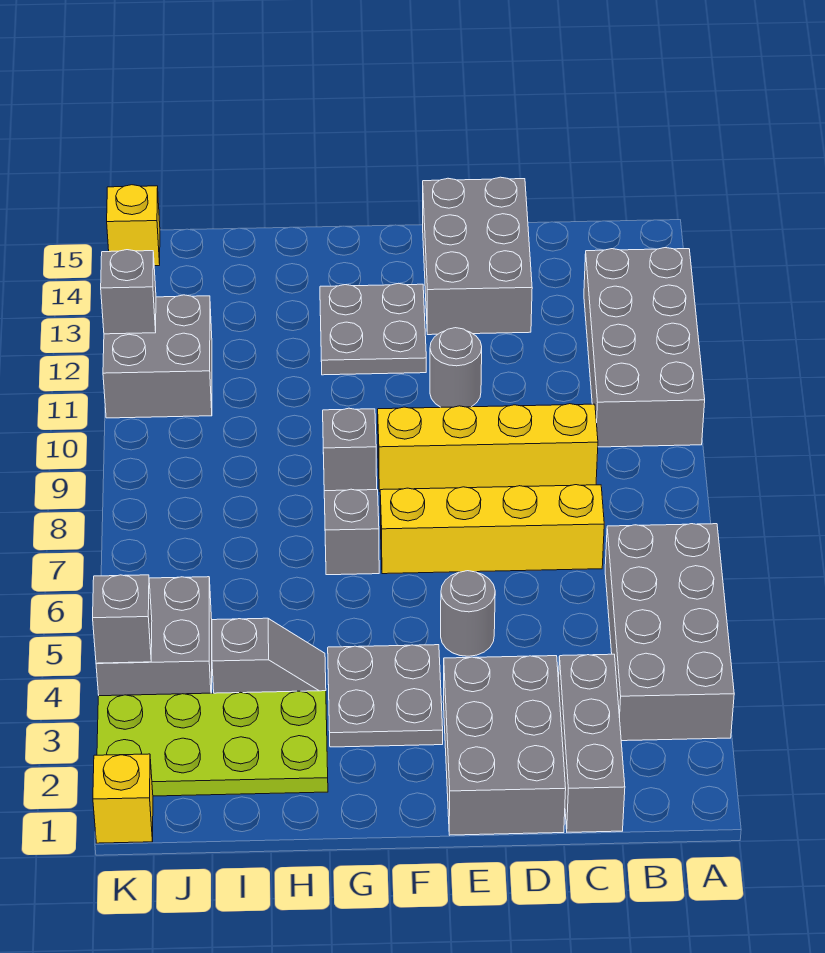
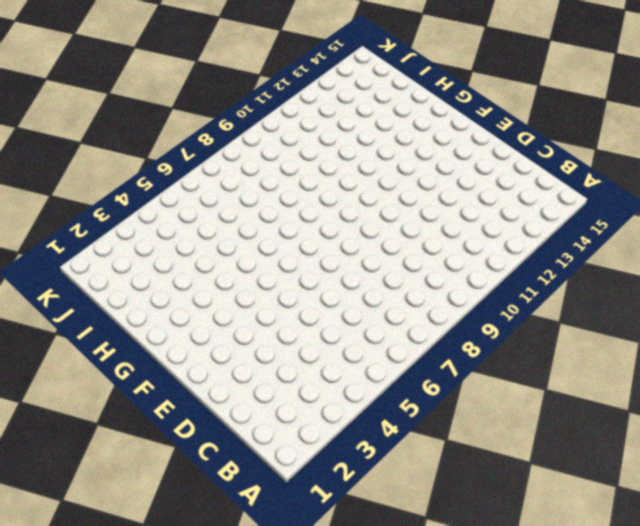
none -> grey 2x4 brick [605,524,734,741]
none -> grey 2x4 brick [584,248,705,447]
none -> grey 1x3 brick [559,654,625,832]

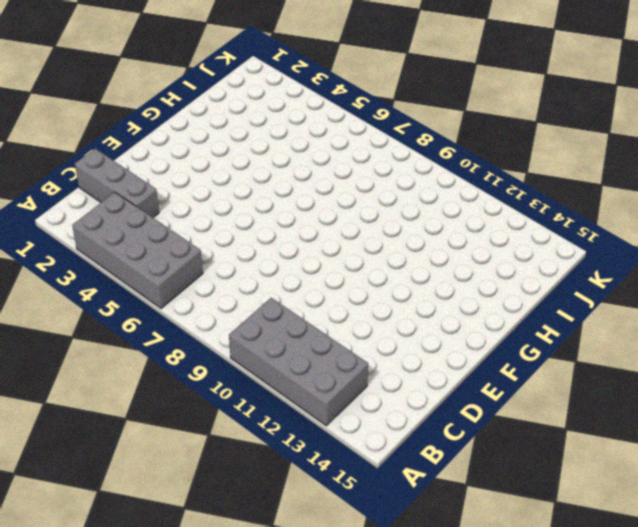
none -> yellow 1x4 brick [380,485,604,574]
none -> yellow 1x4 brick [378,404,598,491]
none -> grey 2x3 brick [443,656,566,835]

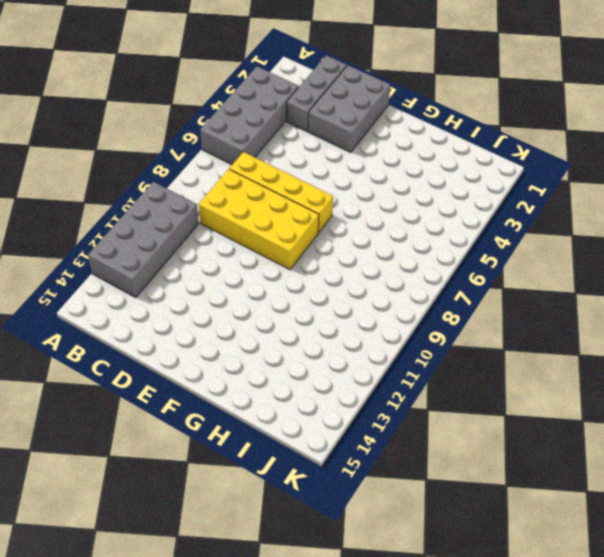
yellow 2x4 brick [199,169,319,270] -> yellow 1x4 brick [378,404,598,491]
none -> grey 2x3 brick [423,177,532,335]
none -> grey 1x1 round brick [441,571,495,656]
none -> grey 1x1 round brick [430,328,482,407]

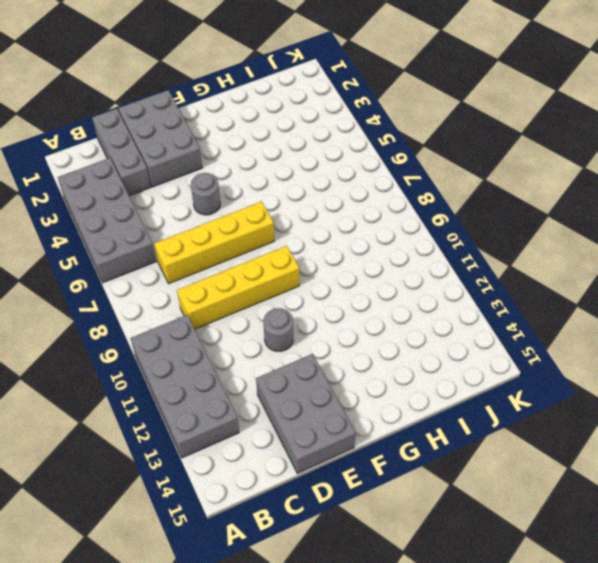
none -> grey 2x2 plate [328,645,443,747]
none -> grey 2x2 plate [320,283,426,375]
none -> grey 1x1 brick [324,489,379,575]

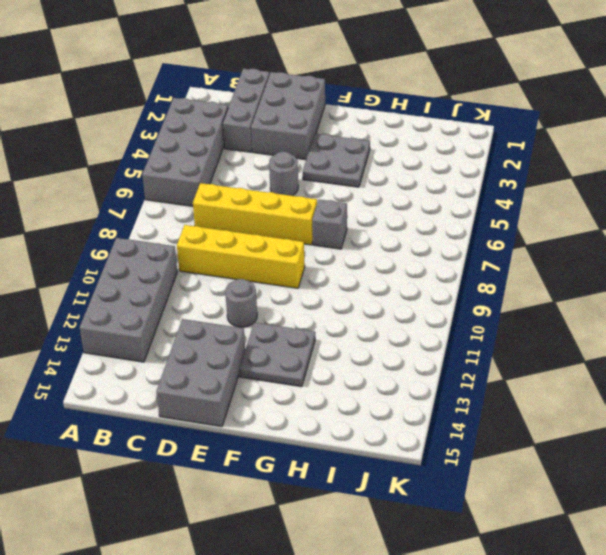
none -> grey 1x1 brick [323,408,377,491]
none -> lime 2x4 plate [97,691,328,796]
none -> grey 1x2 slope [212,618,326,693]

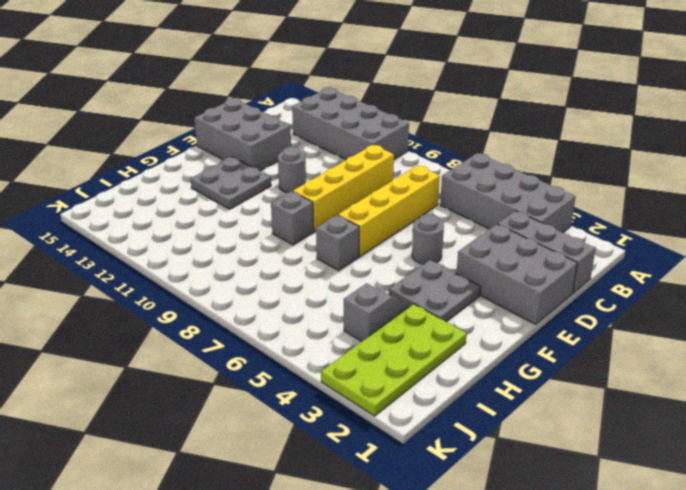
none -> grey 2x2 brick [96,577,212,696]
none -> grey 2x2 brick [103,295,212,418]
none -> yellow 1x1 brick [93,754,153,843]

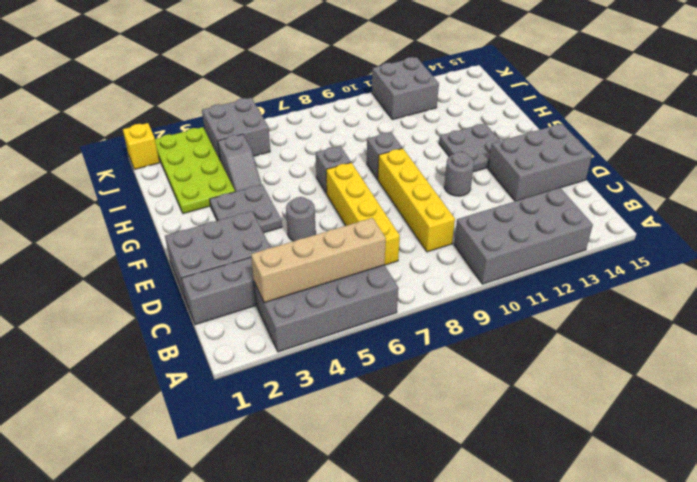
tan 1x4 brick [251,218,386,303] -> none
none -> yellow 1x1 brick [107,185,160,266]
none -> grey 1x1 brick [93,575,152,663]
none -> grey 1x1 brick [101,250,156,334]

